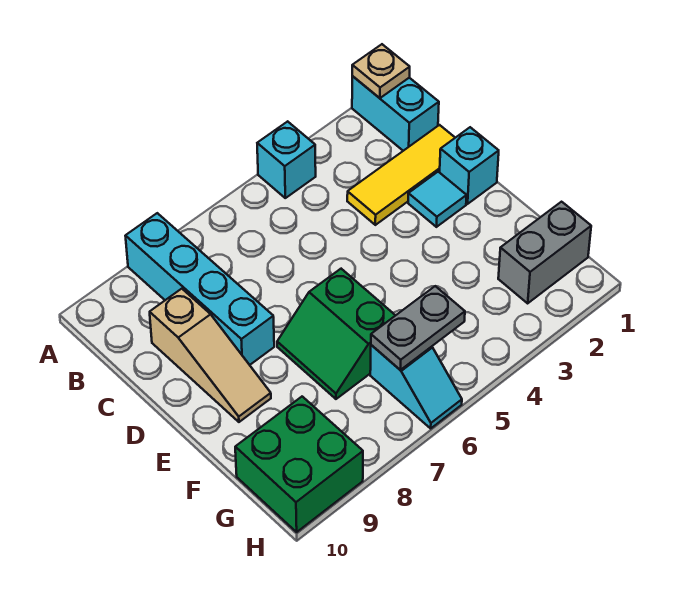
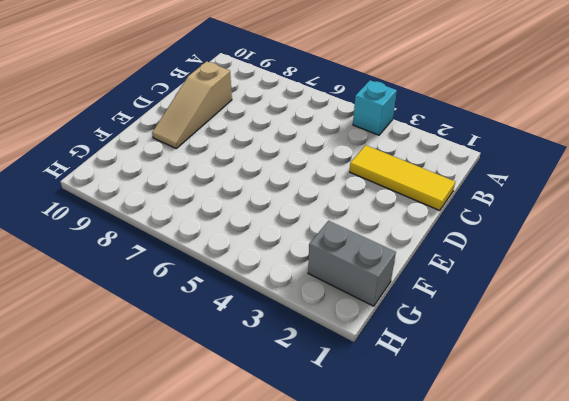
none -> cyan 1x2 brick [352,76,439,151]
none -> cyan 1x4 brick [126,213,274,365]
none -> cyan 1x1 brick [440,127,499,204]

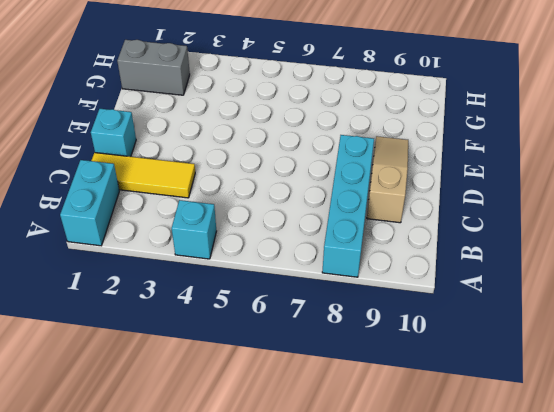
none -> cyan 1x1 tile [408,172,467,227]
none -> green 2x2 slope [277,269,396,399]
none -> cyan 1x2 slope [370,345,462,428]

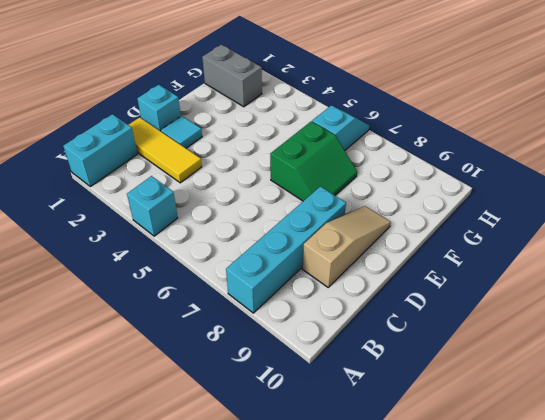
none -> green 2x2 brick [235,397,363,532]
none -> tan 1x1 plate [352,44,410,98]
none -> grey 1x2 plate [371,286,465,370]

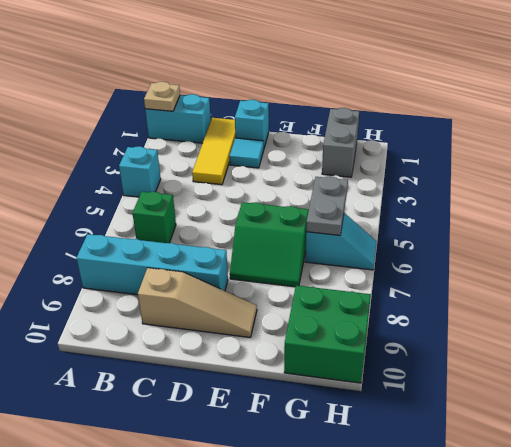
green 1x1 brick [133,192,176,243] -> none

